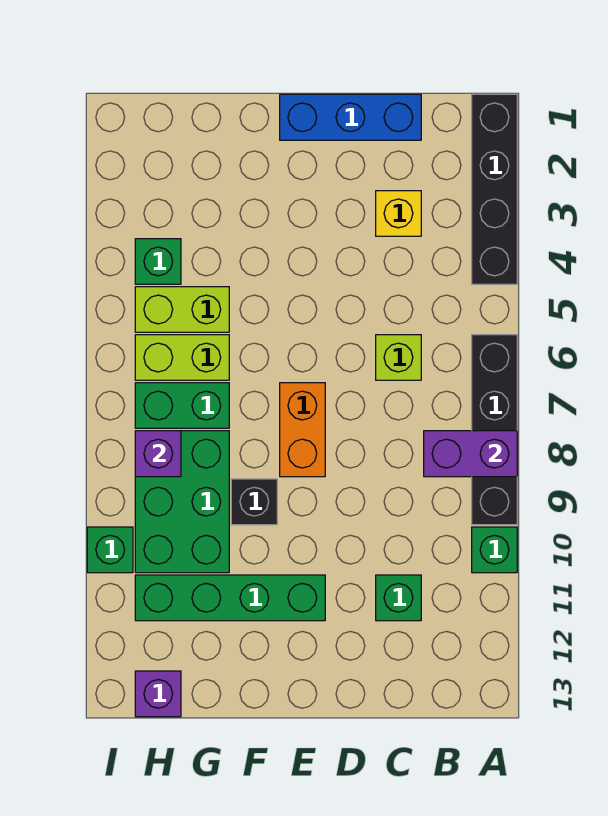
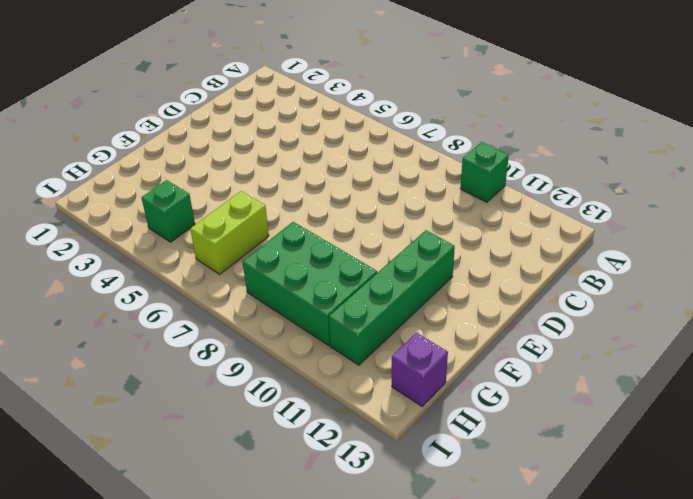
none -> black 1x4 brick [472,94,517,284]
none -> black 1x4 brick [472,335,517,525]
none -> blue 1x3 brick [280,94,421,140]

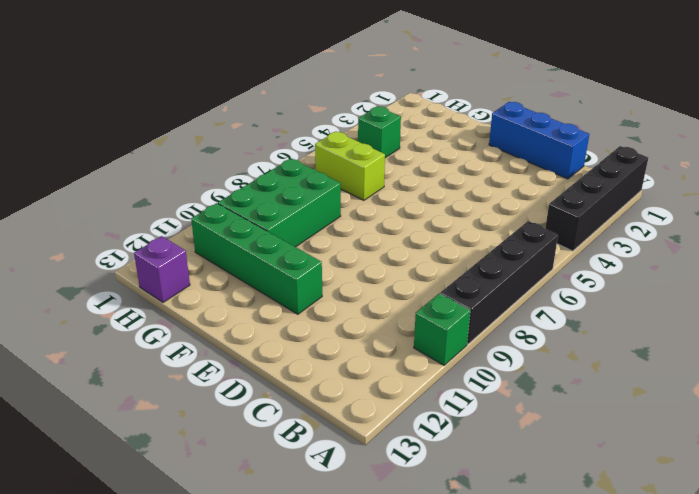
none -> yellow 1x1 brick [376,191,421,236]
none -> lime 1x1 brick [376,335,421,380]
none -> green 1x1 brick [376,575,421,621]

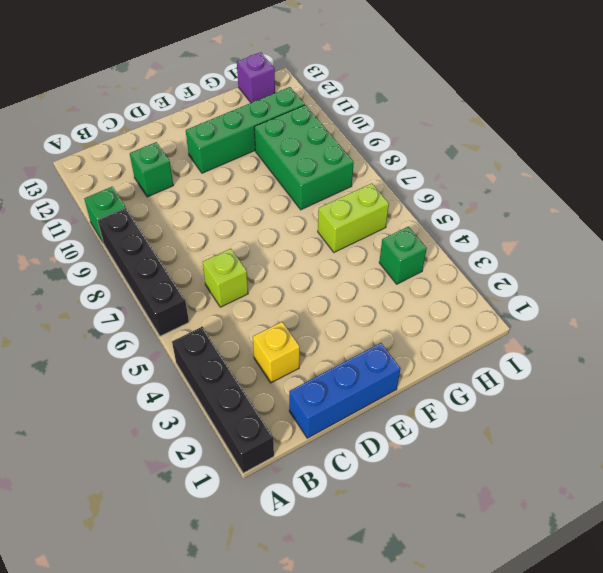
none -> orange 1x2 brick [280,383,325,477]
none -> black 1x1 brick [231,479,277,525]
none -> lime 1x2 brick [135,287,229,332]

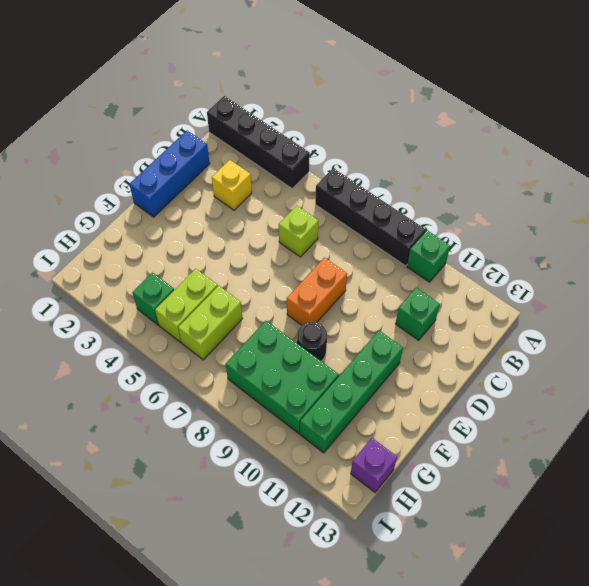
orange 1x2 brick [287,258,347,325] -> orange 1x2 brick turned to [280,383,325,477]
black 1x1 round brick [297,322,327,361] -> black 1x1 brick [231,479,277,525]
none -> green 1x2 brick [135,383,229,428]
none -> green 1x1 brick [87,527,133,573]
none -> purple 1x2 brick [424,431,517,477]

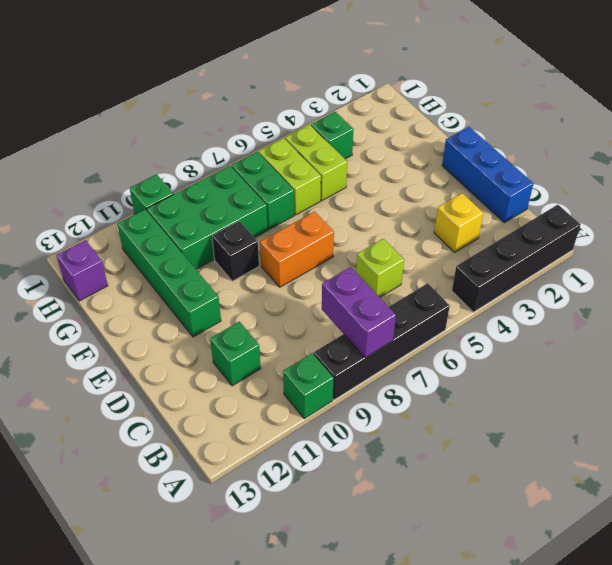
none -> purple 1x1 brick [135,431,181,477]

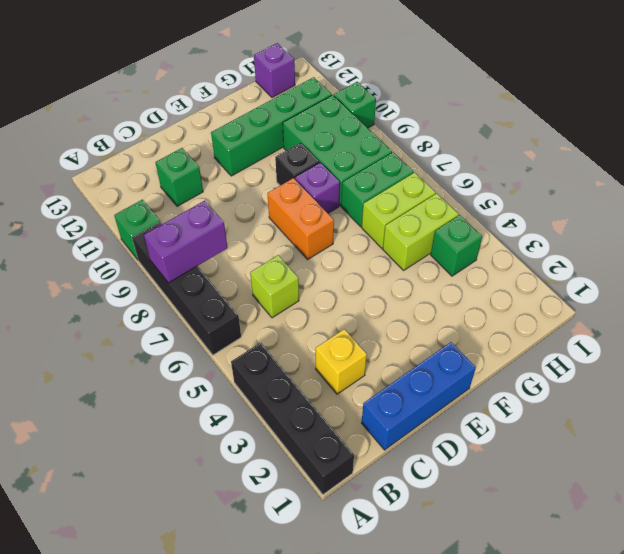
purple 1x1 brick [295,163,340,213] -> purple 1x1 brick moved to [135,431,181,477]

